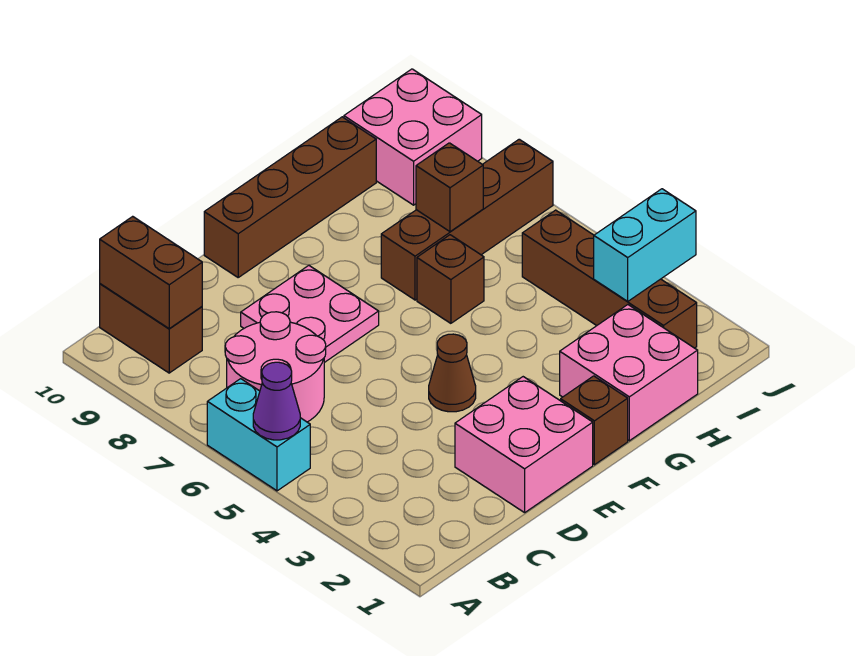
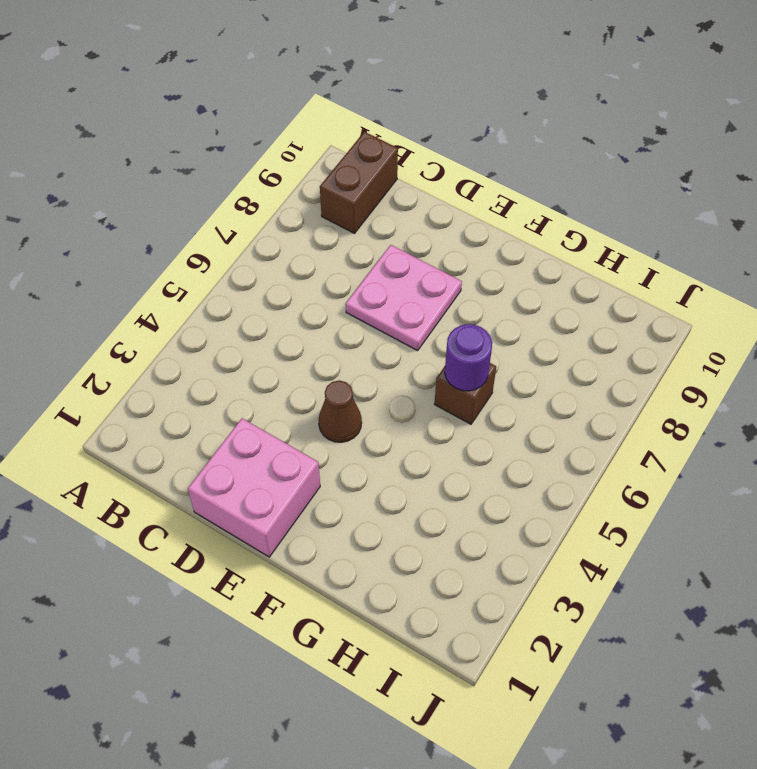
purple 1x1 round brick [445,324,492,391] -> none
none -> cyan 1x2 brick [207,379,310,491]
none -> pink 2x2 round brick [225,312,326,422]
none -> brown 1x4 brick [204,117,376,277]

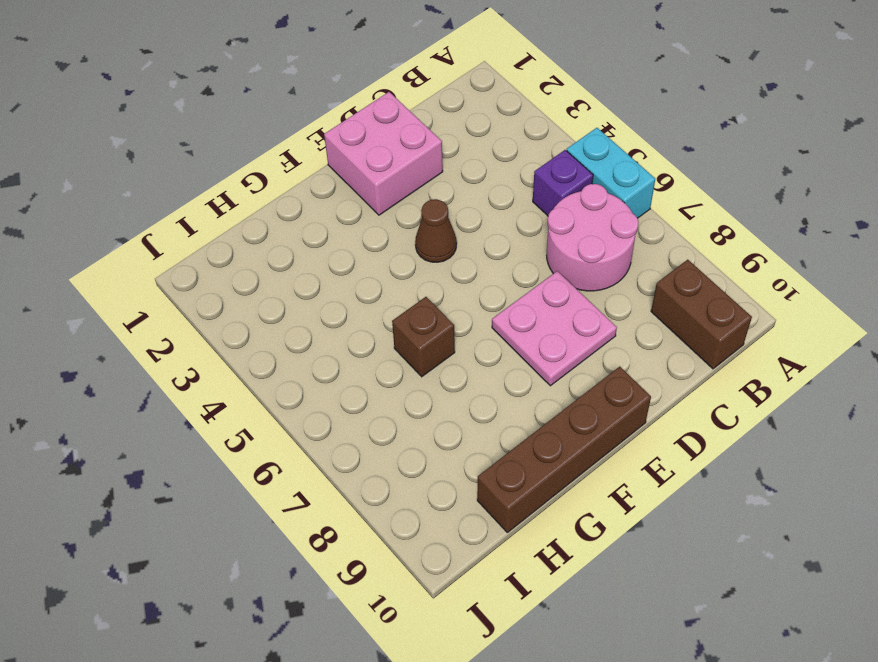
purple 1x1 brick [533,150,593,216] -> none
none -> brown 1x1 brick [561,376,628,465]
none -> pink 2x2 brick [560,305,698,441]
none -> brown 1x4 brick [381,139,553,300]

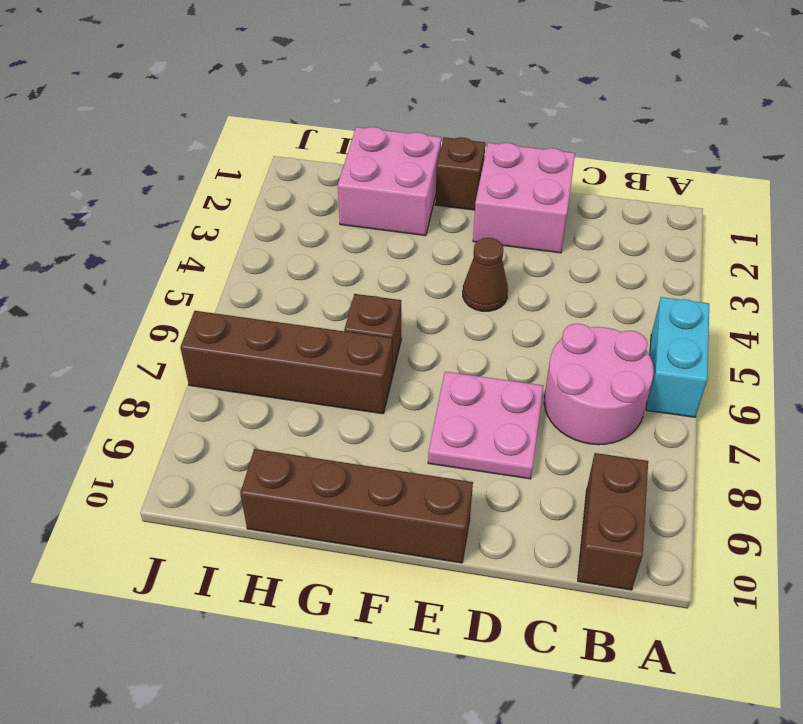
none -> brown 1x4 brick [522,210,697,348]
none -> pink 2x2 brick [344,69,482,205]
none -> purple 1x1 cone [253,362,300,440]

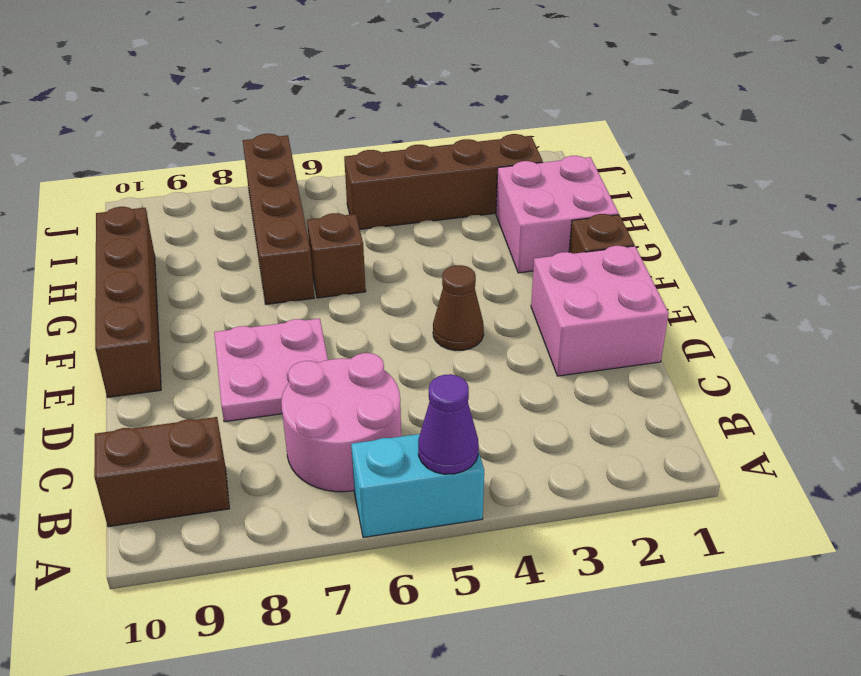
none -> pink 2x2 brick [344,69,482,205]
none -> brown 1x2 brick [100,216,202,329]
none -> brown 1x1 brick [416,143,483,232]

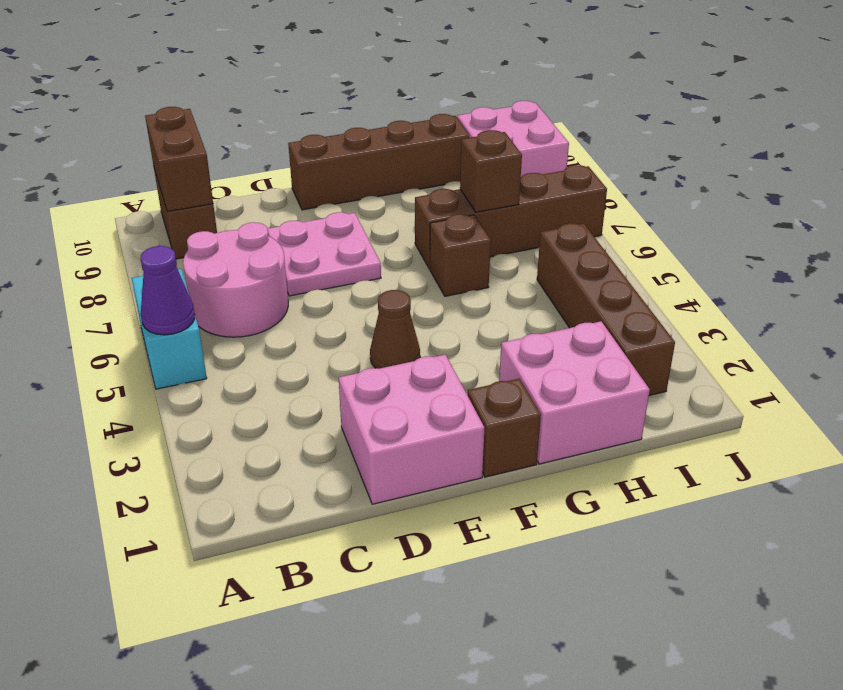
none -> cyan 1x2 brick [594,189,696,301]

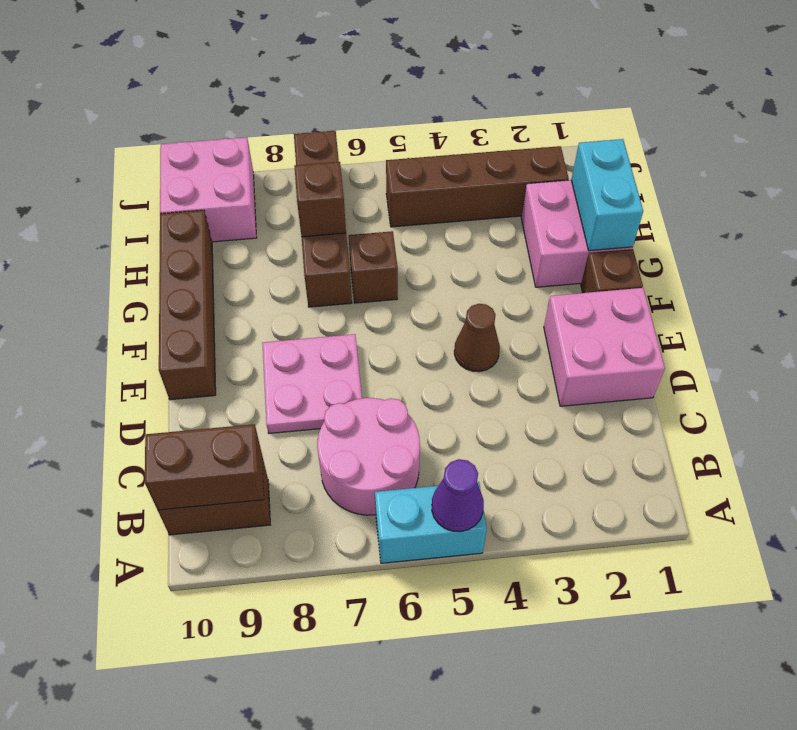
cyan 1x2 brick [571,139,643,251] -> cyan 1x2 brick moved to [594,189,696,301]

